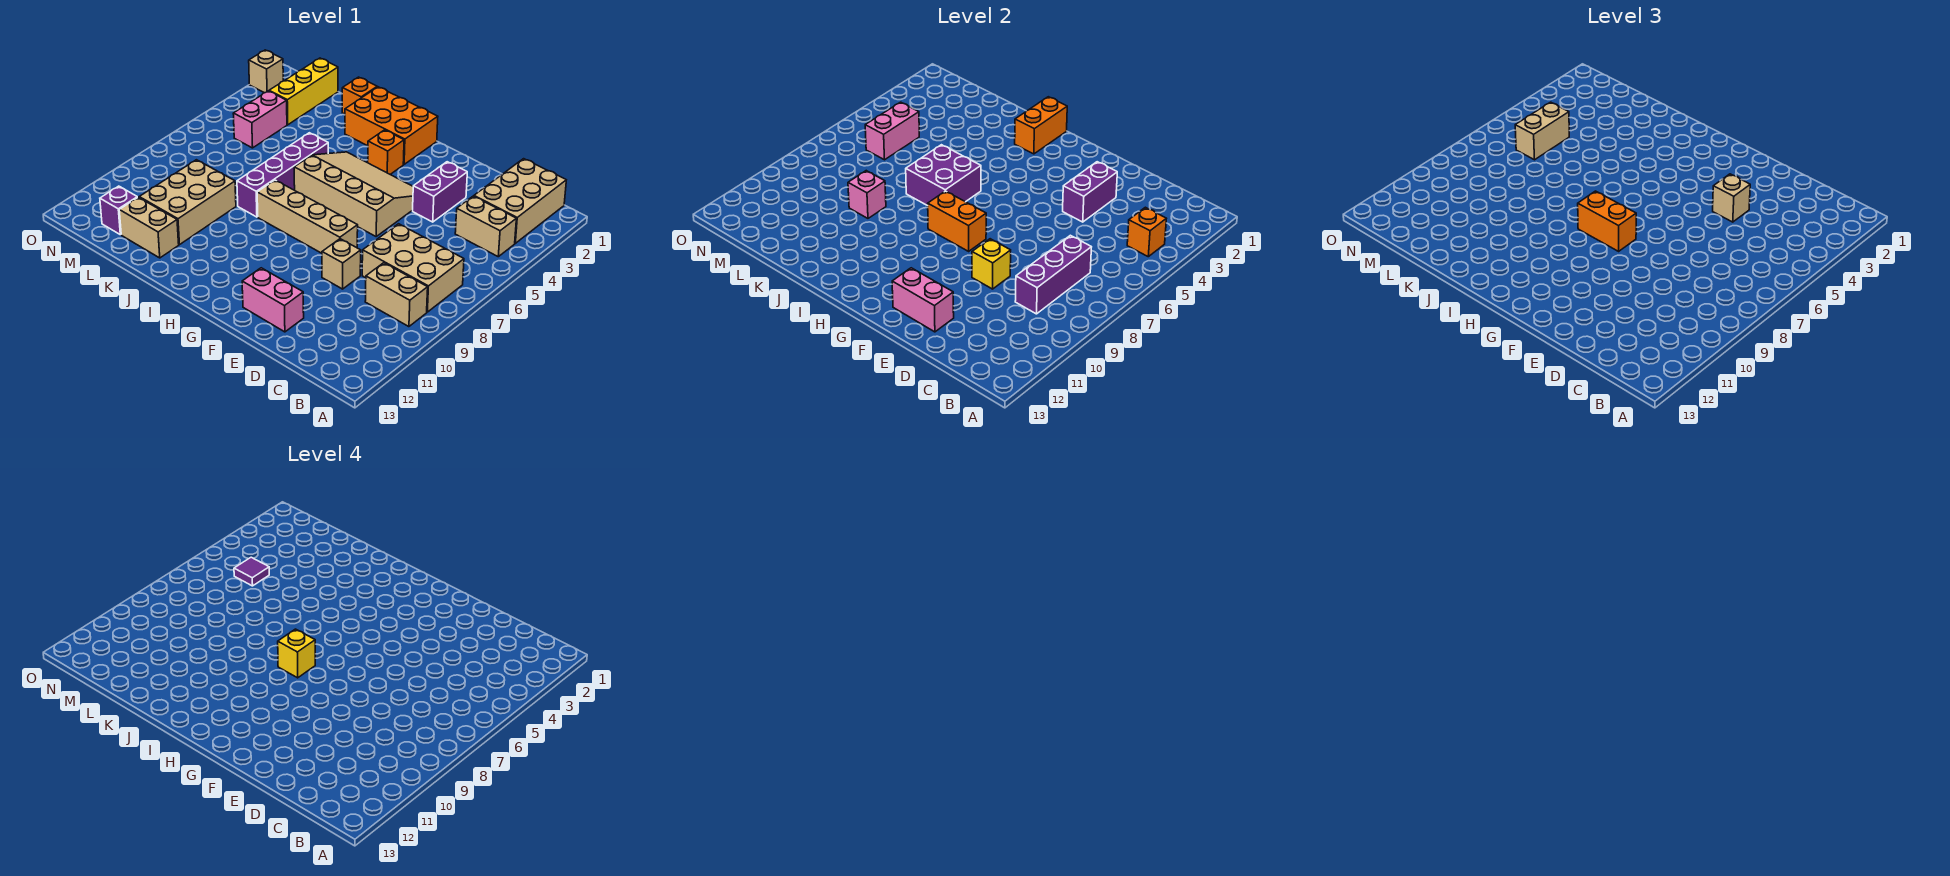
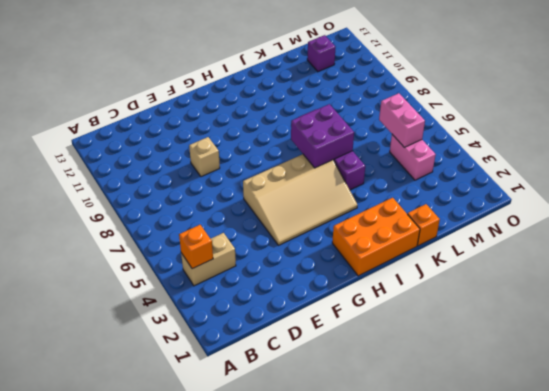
none -> tan 2x3 brick [474,159,566,243]
none -> tan 2x3 brick [362,224,464,312]
none -> tan 1x2 brick [365,263,428,327]
none -> purple 1x2 brick [413,162,467,222]

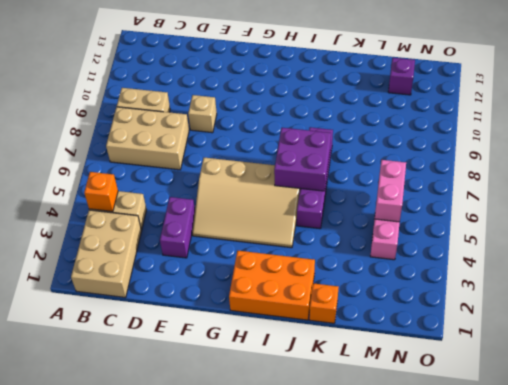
none -> pink 1x2 brick [242,268,304,332]
none -> tan 1x4 brick [257,180,358,253]
none -> orange 1x1 brick [368,130,404,174]
none -> tan 2x3 brick [139,160,236,245]

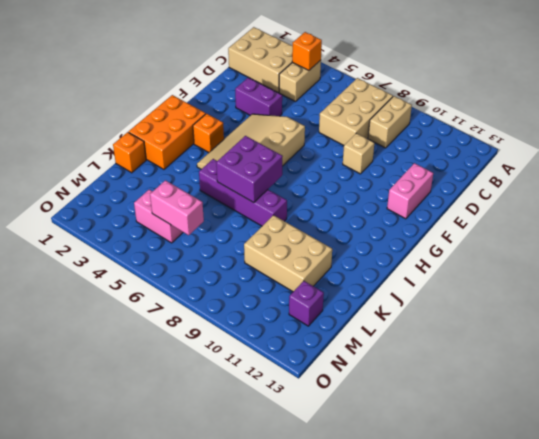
none -> tan 1x4 brick [257,180,358,253]
none -> tan 1x2 brick [119,197,179,258]
none -> yellow 1x3 brick [269,58,338,125]
none -> tan 1x1 brick [249,50,283,93]

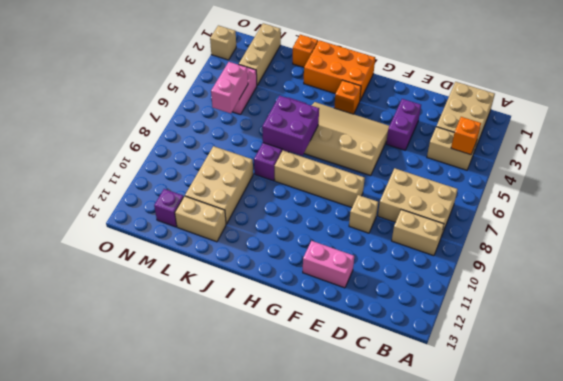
tan 1x3 brick [239,23,281,85] -> yellow 1x3 brick [269,58,338,125]
none -> purple 1x3 brick [1015,235,1091,314]
none -> purple 1x2 brick [1063,162,1117,222]
none -> yellow 1x1 brick [972,239,1011,289]
none -> pink 1x2 brick [892,268,954,332]

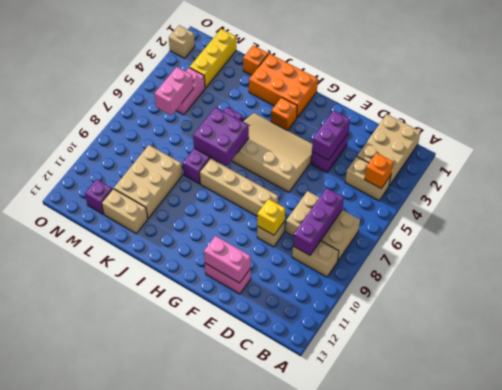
none -> orange 1x2 brick [928,191,986,251]
none -> orange 1x2 brick [1015,97,1067,154]
none -> pink 1x1 brick [848,171,886,218]
none -> tan 1x1 brick [1713,174,1750,222]

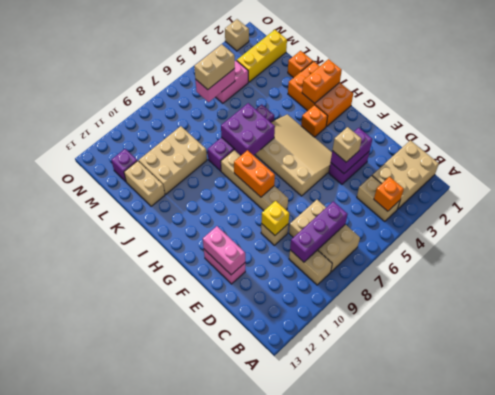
none -> pink 1x1 brick [848,171,886,218]
none -> orange 1x2 brick [1578,191,1636,251]
none -> yellow 1x1 brick [278,629,315,678]
none -> purple 1x1 tile [234,557,269,586]

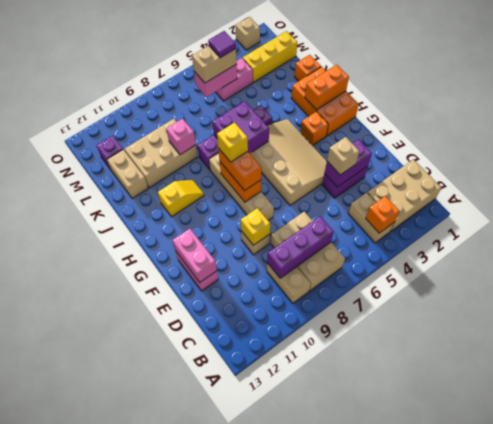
yellow 1x2 slope [158,180,204,217] -> none

